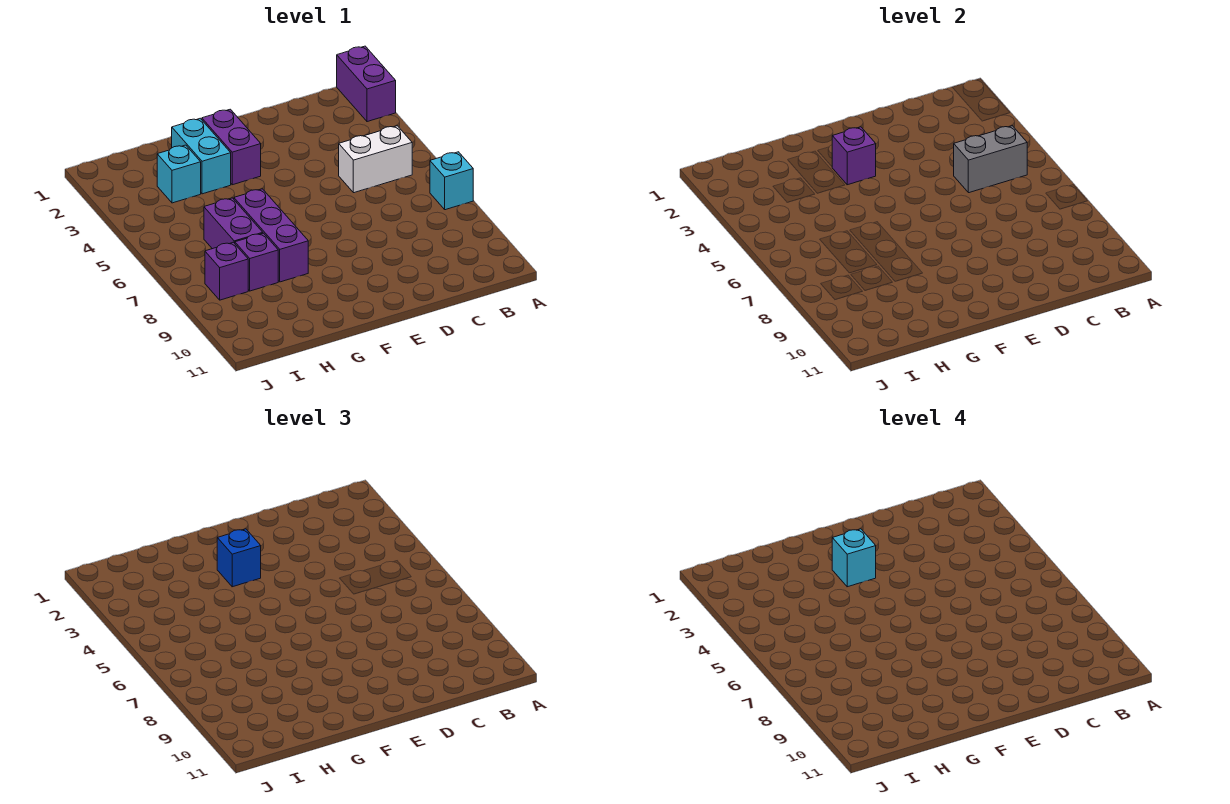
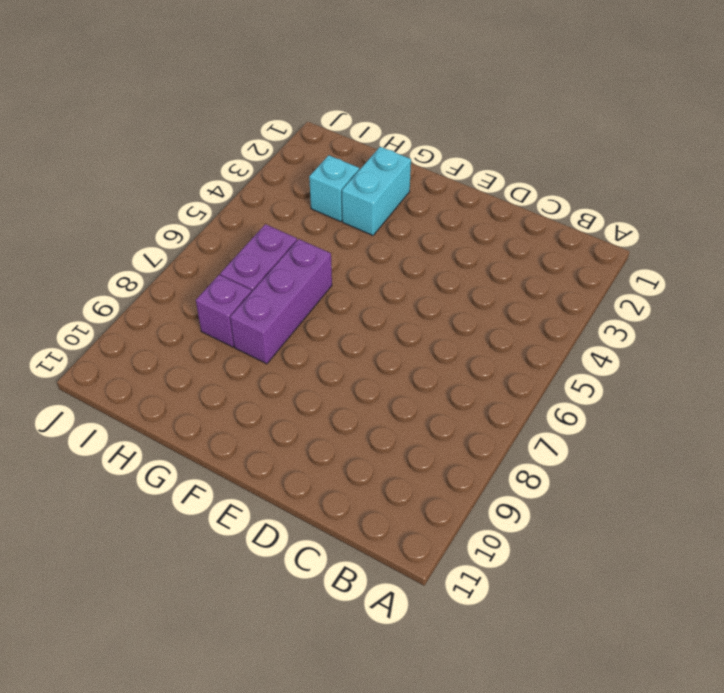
none -> purple 1x2 brick [337,46,396,122]
none -> cyan 1x1 brick [430,152,473,210]
none -> white 1x2 brick [339,126,412,193]

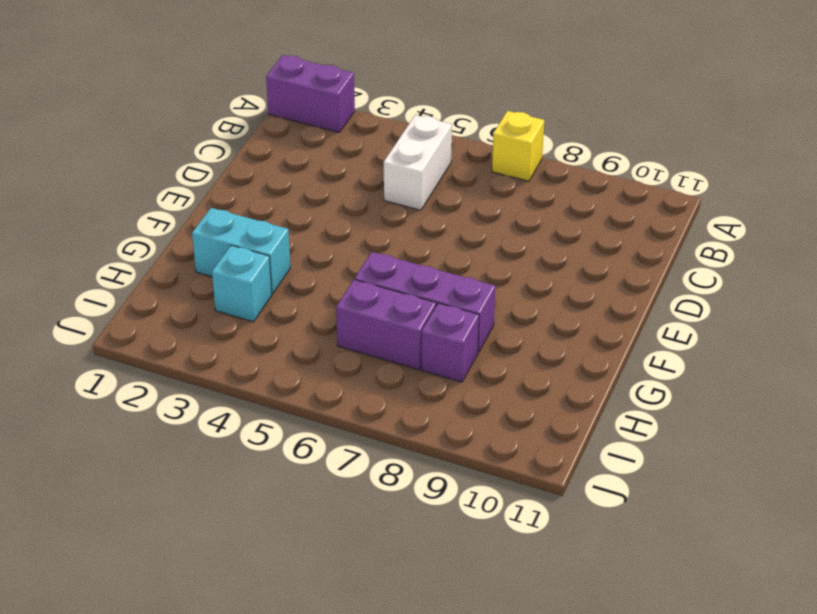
yellow 1x1 brick [492,111,544,181] -> cyan 1x1 brick [430,152,473,210]
none -> purple 1x2 brick [202,109,261,185]
none -> purple 1x1 brick [205,242,248,300]
none -> grey 1x2 brick [954,126,1027,193]

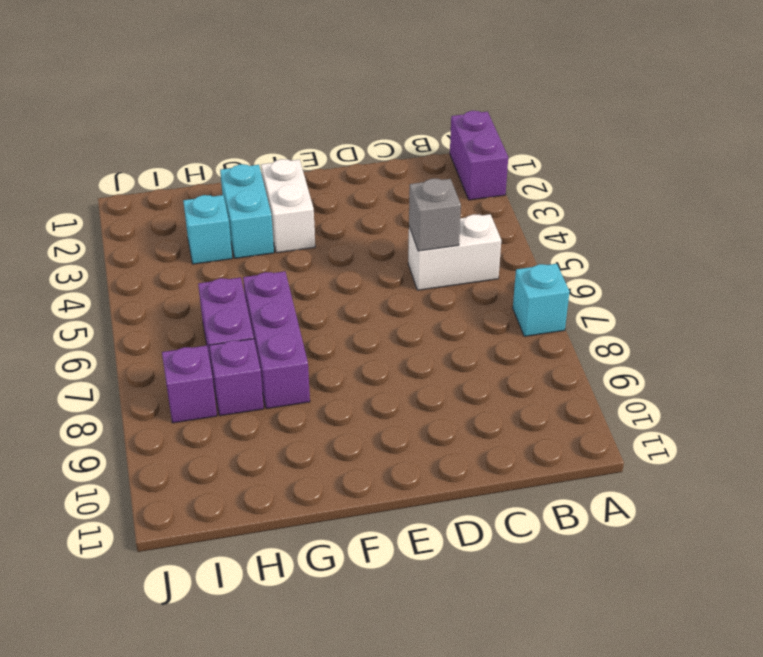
grey 1x1 brick [409,179,461,251] -> grey 1x2 brick [954,126,1027,193]
white 1x2 brick [261,159,315,253] -> purple 1x2 brick [202,109,261,185]
none -> purple 1x1 brick [832,127,876,185]
none -> blue 1x1 brick [217,529,261,587]
none -> cyan 1x1 brick [832,529,876,587]

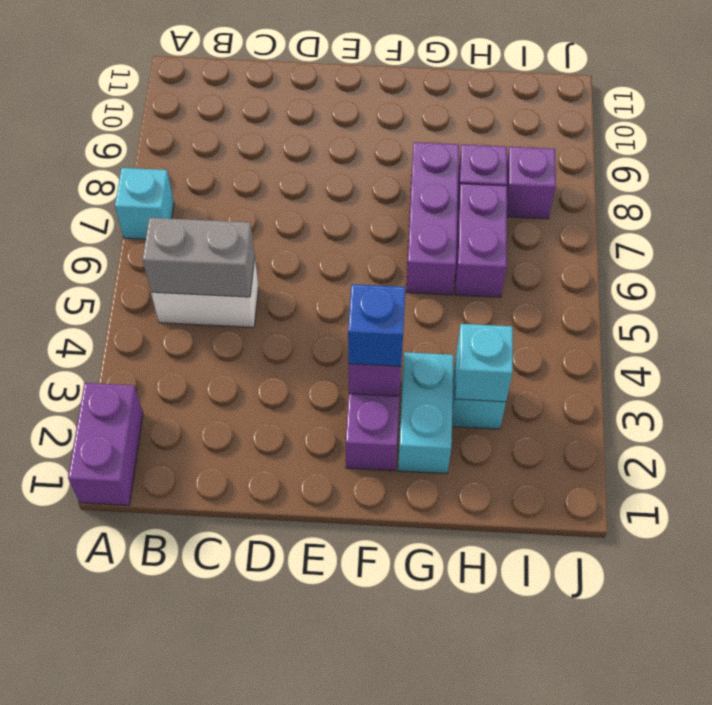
cyan 1x1 brick [455,324,513,402] -> cyan 1x1 brick moved to [832,529,876,587]

